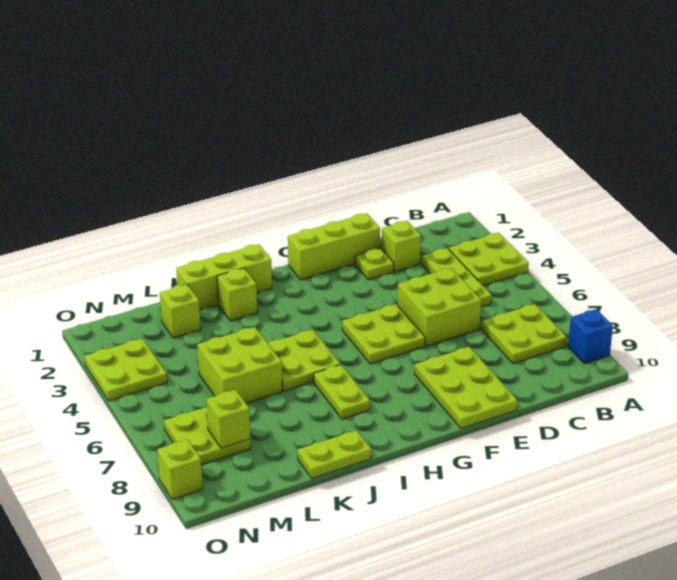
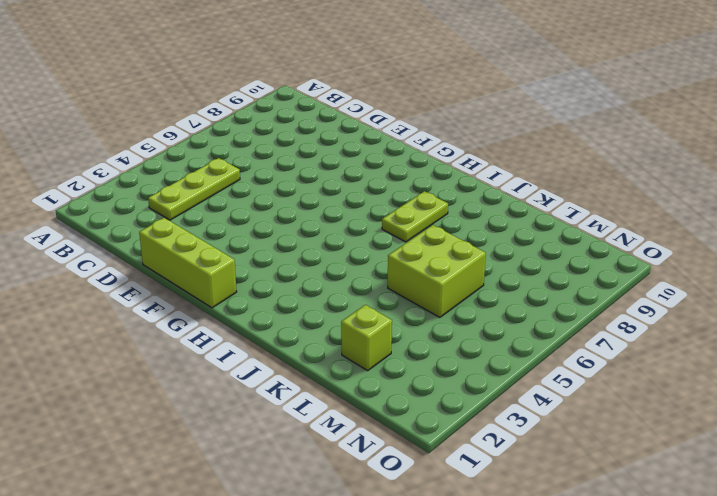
none -> lime 2x2 plate [448,233,529,286]
none -> blue 1x1 brick [568,309,613,364]
none -> lime 2x2 plate [482,304,567,364]

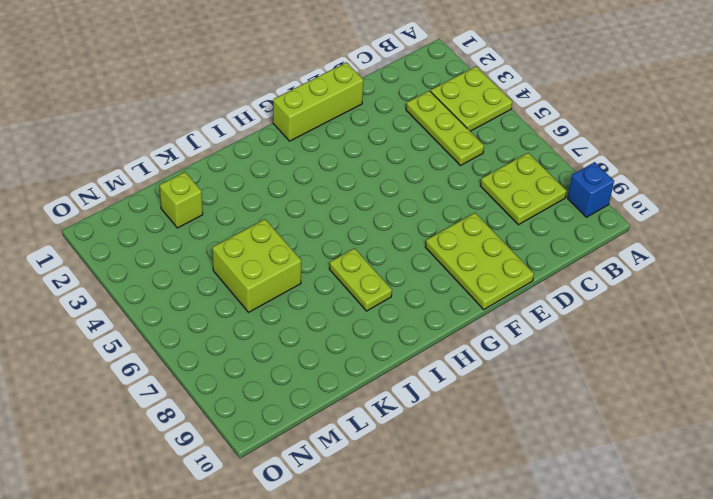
none -> lime 1x1 brick [382,221,421,272]
none -> lime 2x2 brick [398,268,481,346]
none -> lime 1x1 plate [355,248,394,280]

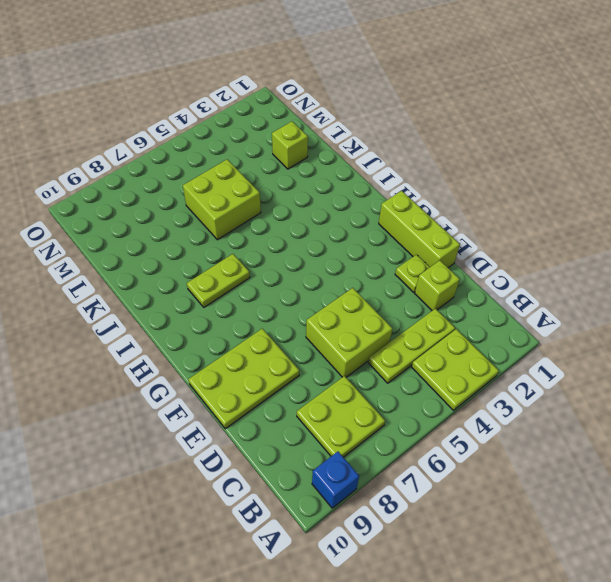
none -> lime 2x2 plate [342,304,425,364]
none -> lime 1x3 brick [176,244,272,310]
none -> lime 2x2 plate [268,330,340,391]

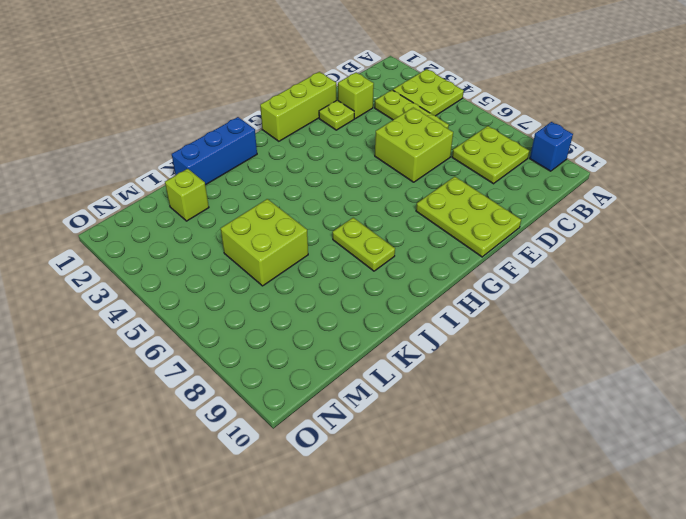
blue 1x3 brick [172,117,257,185] -> lime 1x3 brick [176,244,272,310]
none -> lime 2x2 plate [342,304,425,364]
none -> lime 2x2 plate [268,330,340,391]
none -> lime 1x1 brick [217,268,257,321]

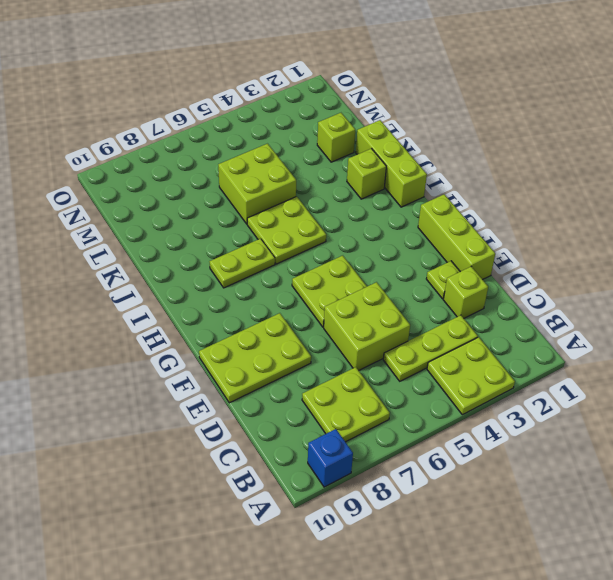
none -> lime 1x2 plate [298,430,371,478]
none -> lime 2x2 plate [164,407,251,465]
none -> lime 2x2 plate [85,339,167,401]

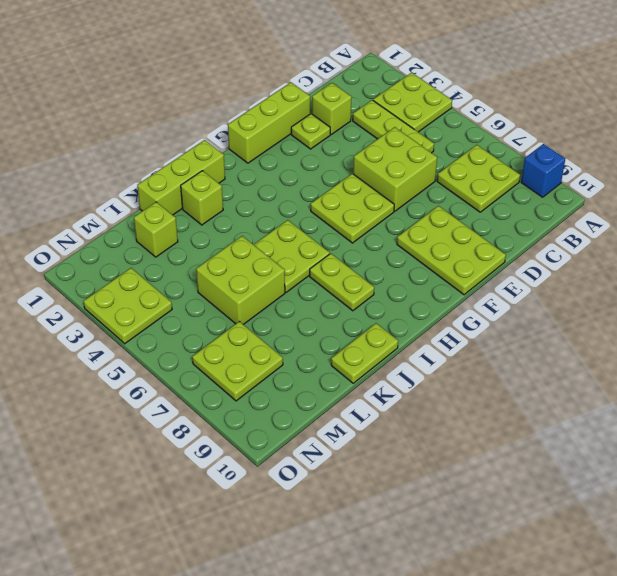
none -> lime 1x1 brick [157,439,202,499]
none -> lime 1x1 brick [206,390,250,448]

